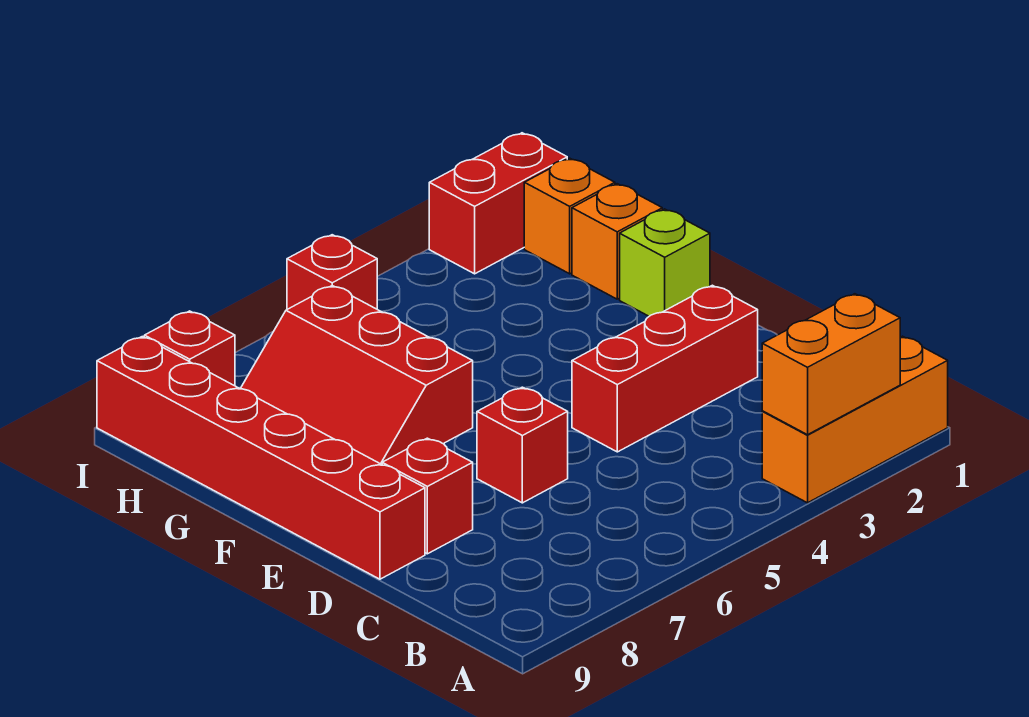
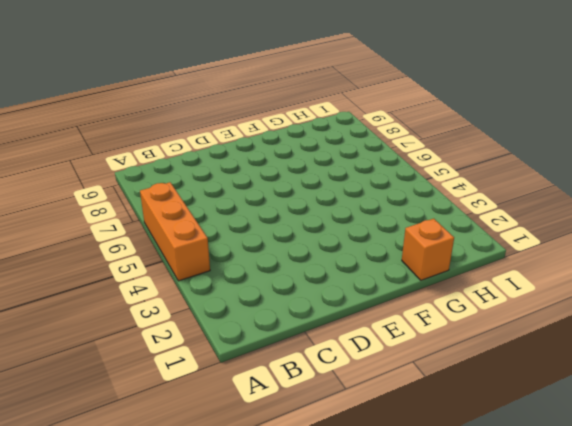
orange 1x3 brick [140,182,210,281] -> orange 1x3 brick moved to [762,336,948,503]
none -> red 1x3 brick [572,285,758,452]
none -> red 1x1 brick [477,387,568,503]
none -> red 1x1 brick [382,438,473,554]

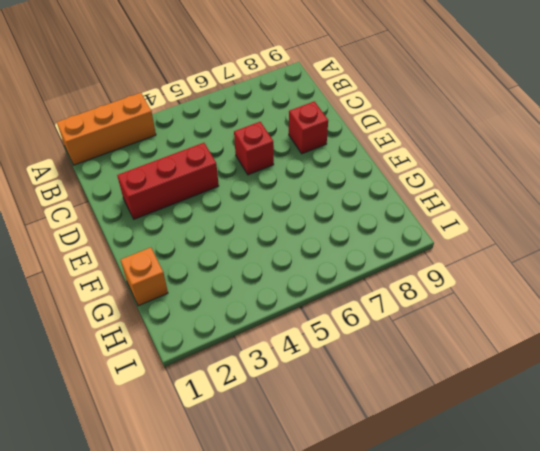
none -> red 1x6 brick [97,337,425,579]
none -> lime 1x1 brick [620,209,710,316]
none -> red 2x3 slope [240,286,473,464]

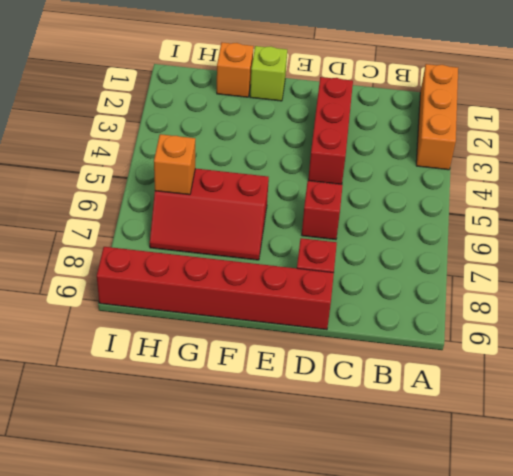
orange 1x1 brick [154,134,195,195] -> orange 1x1 brick moved to [524,158,615,274]
none -> red 1x2 brick [429,133,567,274]
none -> red 1x1 brick [287,235,377,309]
none -> red 1x1 brick [144,311,235,386]

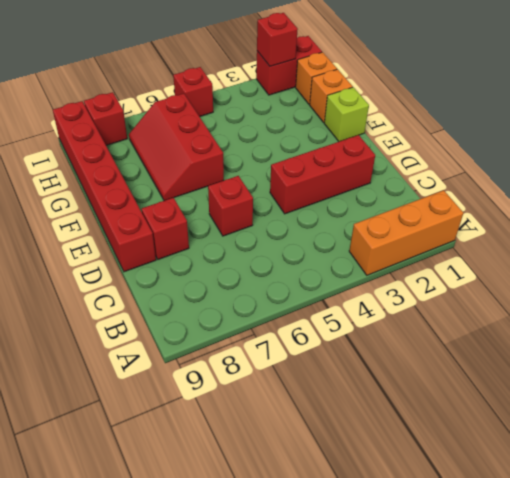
red 1x1 brick [257,13,298,66] -> none
none -> orange 1x2 brick [762,294,900,435]

